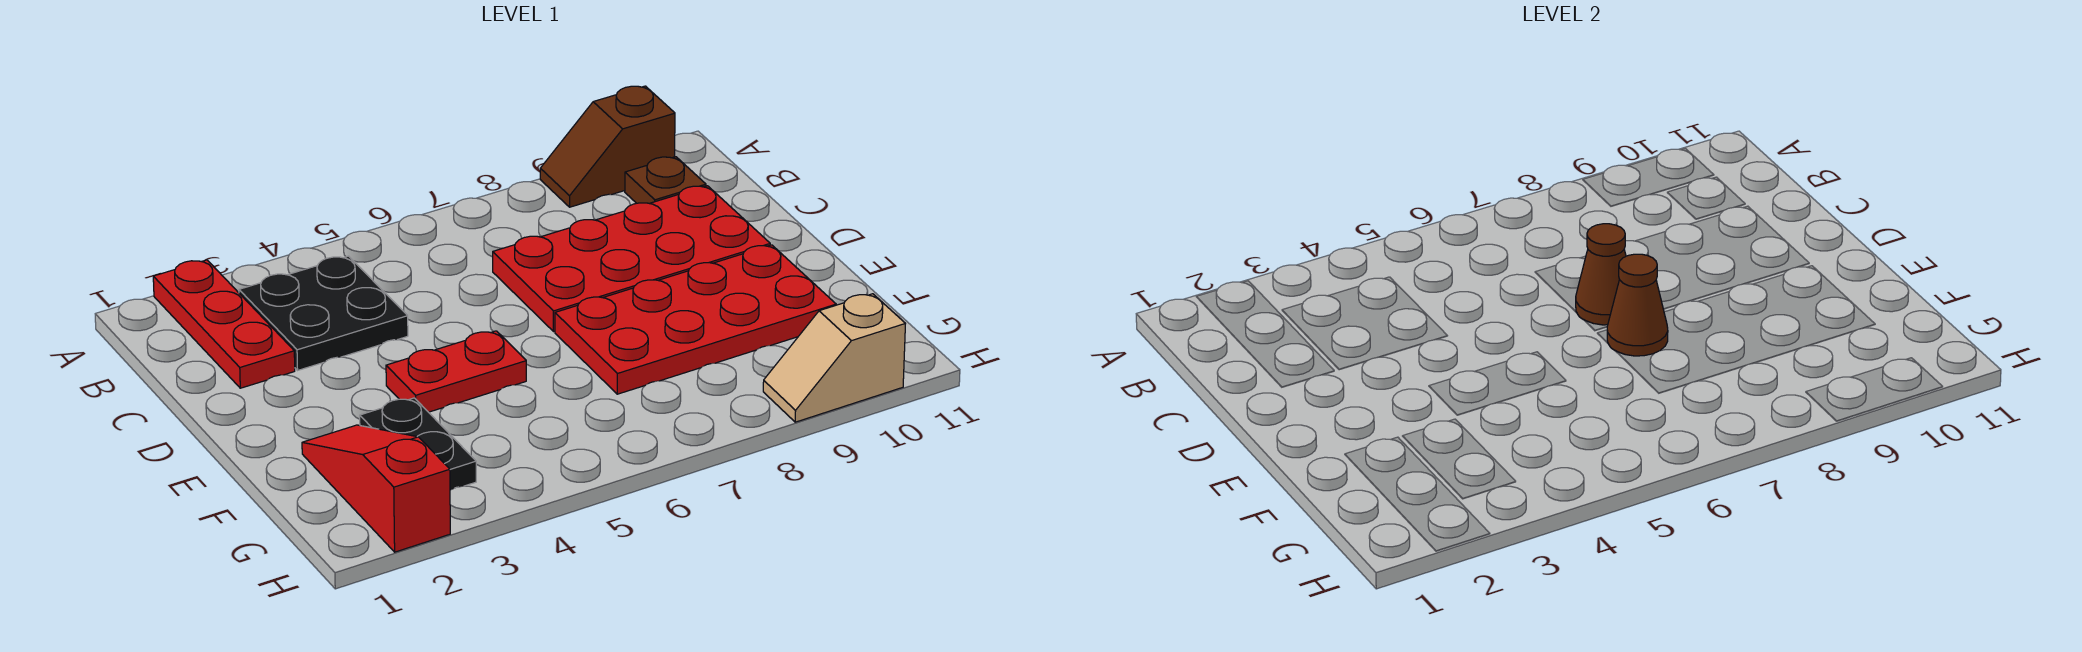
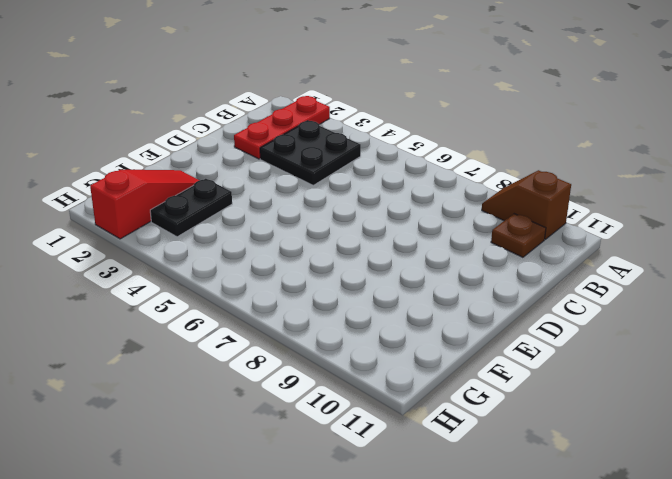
none -> red 2x4 plate [493,186,770,332]
none -> red 1x2 plate [386,331,526,412]
none -> red 2x4 plate [555,245,836,394]

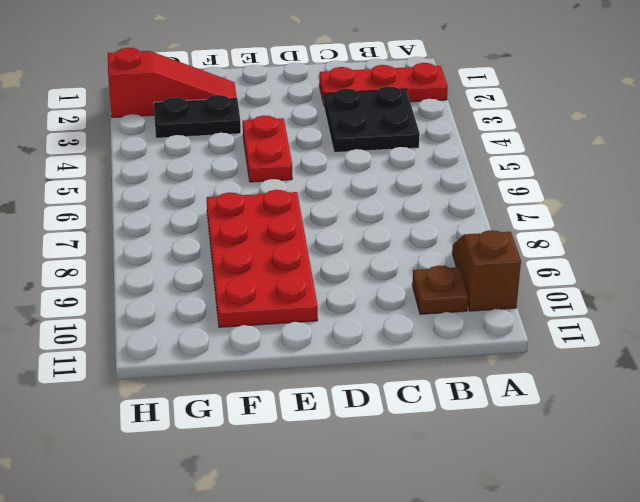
none -> red 2x4 plate [493,186,770,332]
none -> tan 1x2 slope [763,294,905,422]
none -> brown 1x1 cone [1576,224,1626,325]

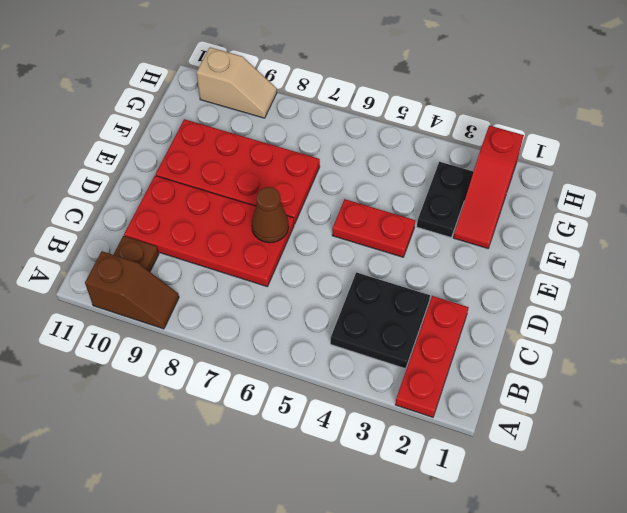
none -> brown 1x1 cone [1607,254,1668,356]

